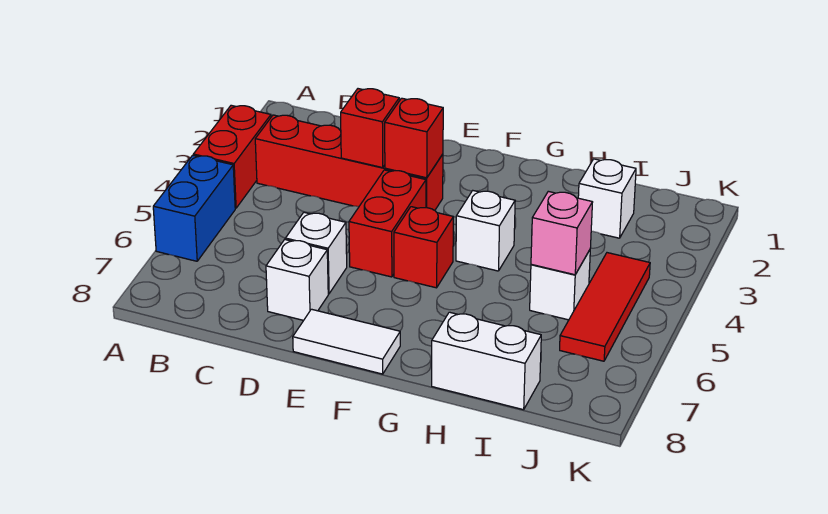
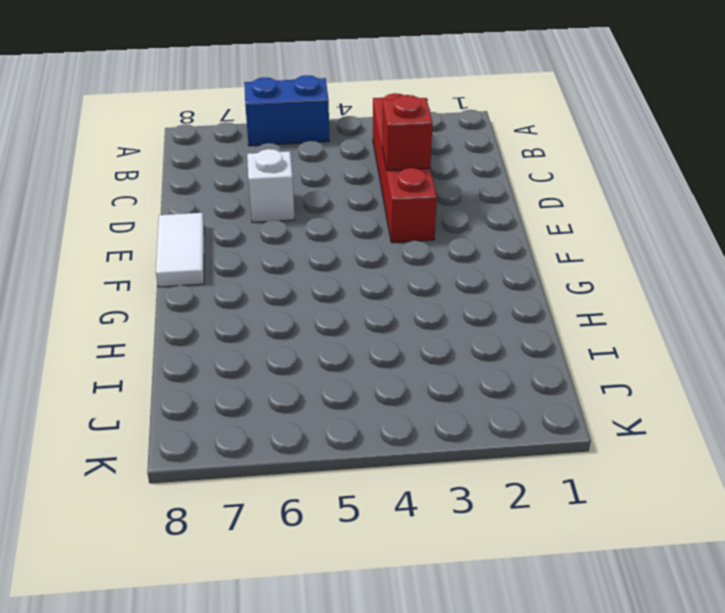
none -> red 1x2 brick [193,105,271,208]
none -> white 1x1 brick [266,240,328,320]
none -> red 1x2 brick [349,170,426,277]

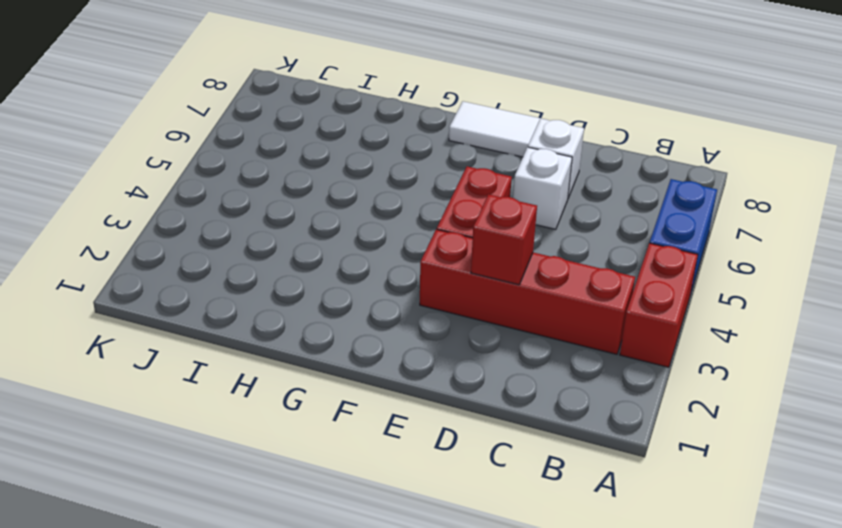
none -> red 1x1 brick [394,207,453,288]
none -> white 1x1 brick [456,191,515,271]
none -> white 1x2 brick [432,312,541,410]

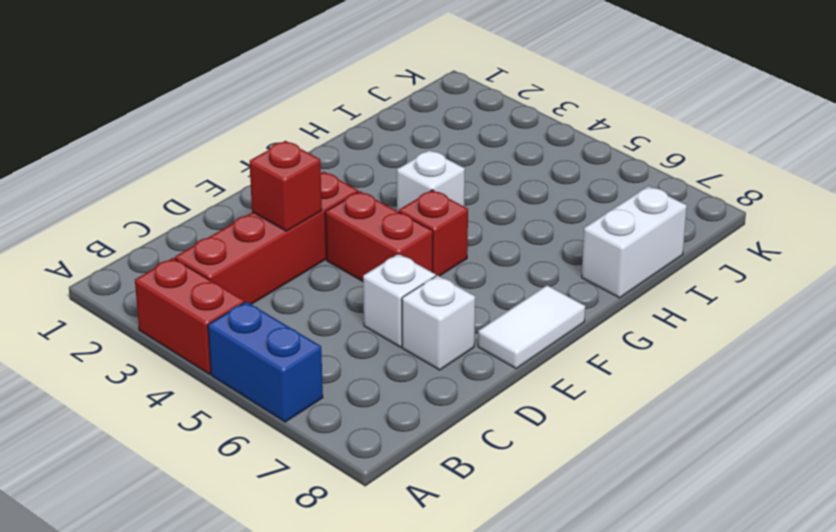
none -> white 1x1 brick [578,159,636,238]
none -> white 1x1 brick [530,250,590,320]
none -> red 1x3 tile [560,253,650,361]

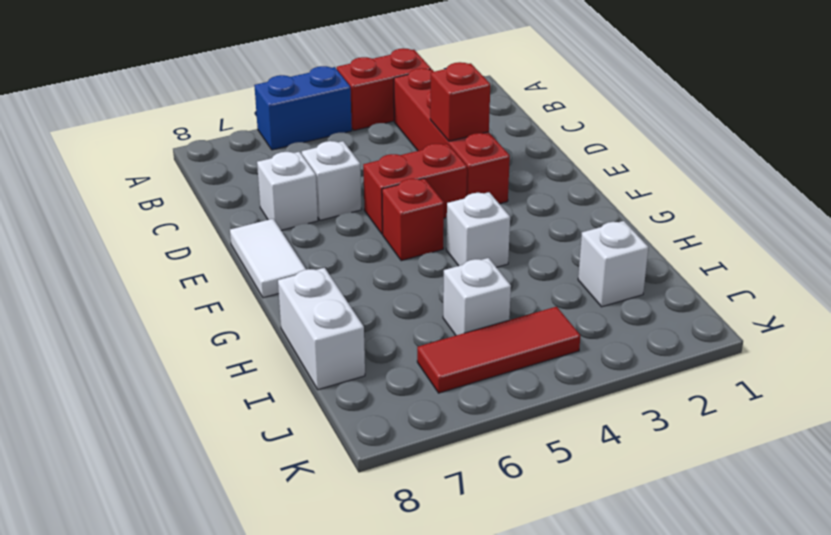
none -> red 1x1 brick [385,98,443,178]
none -> pink 1x1 brick [531,191,593,275]

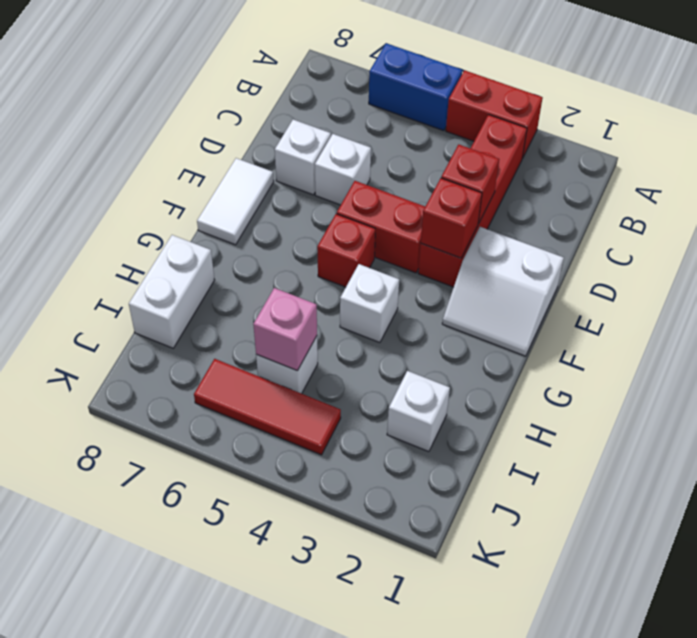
white 2x2 slope [442,227,564,356] -> none

